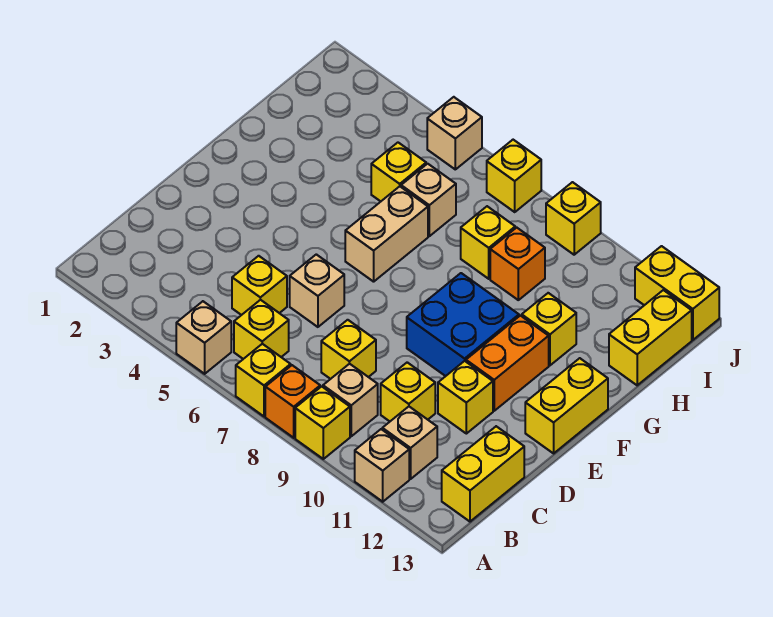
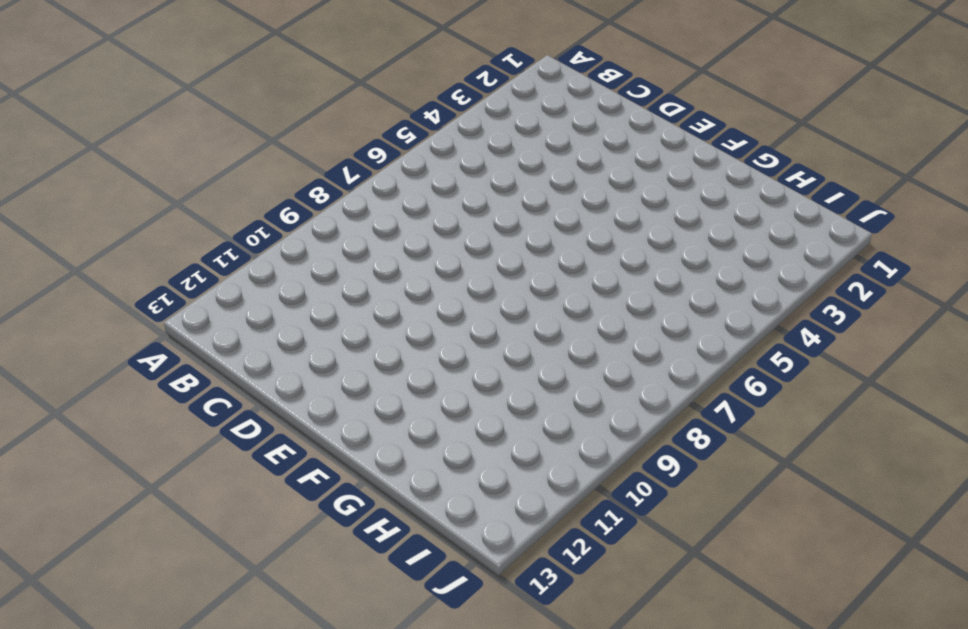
none -> tan 1x1 brick [176,301,231,374]
none -> yellow 1x1 brick [236,344,291,416]
none -> orange 1x1 brick [265,365,320,438]

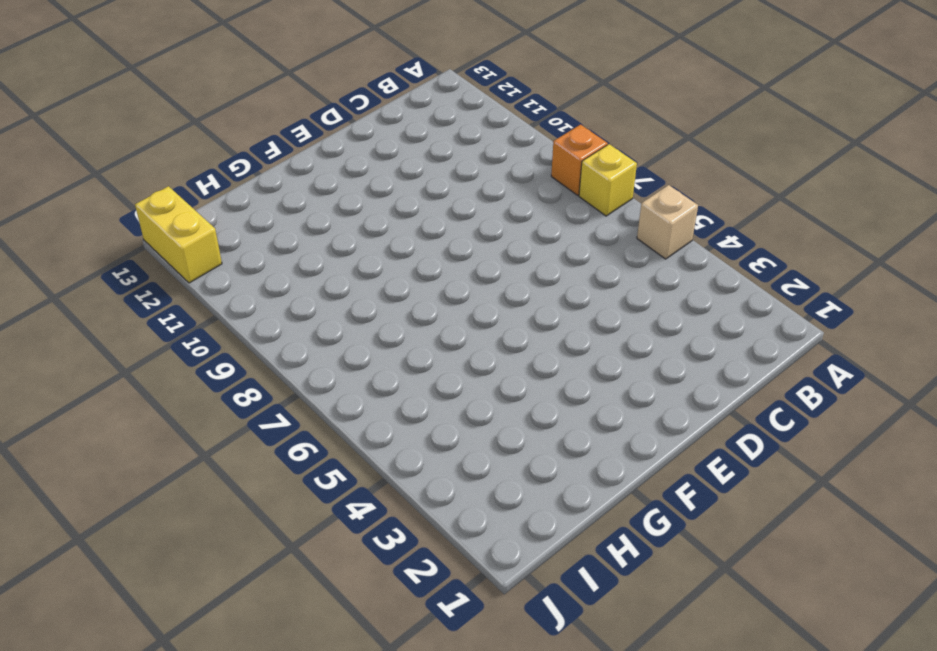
none -> yellow 1x1 brick [295,386,350,459]
none -> tan 1x1 brick [355,429,409,502]
none -> yellow 1x1 brick [234,300,289,359]

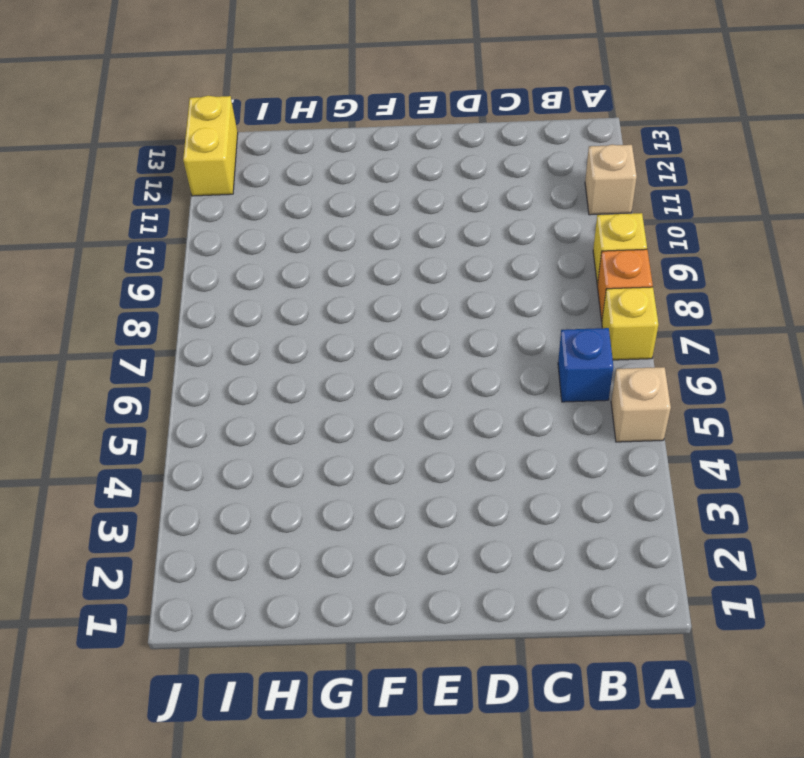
blue 1x1 brick [558,328,613,402] -> yellow 1x1 brick [234,300,289,359]
none -> tan 1x1 brick [323,364,378,436]
none -> tan 1x1 brick [382,407,437,479]
none -> yellow 1x2 brick [442,426,524,522]

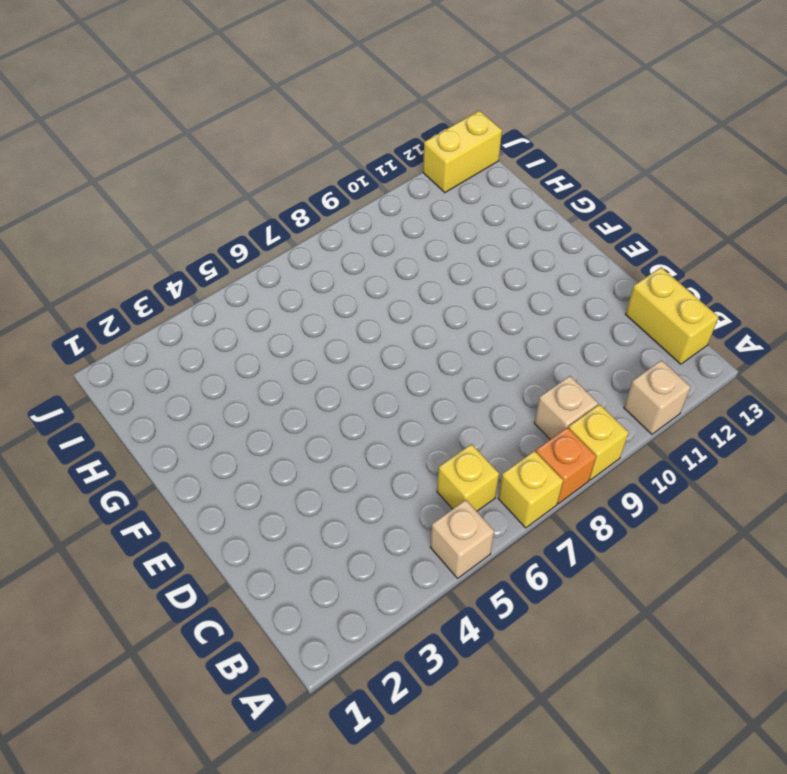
none -> tan 1x1 brick [382,407,437,479]
none -> yellow 1x1 brick [232,256,287,315]
none -> yellow 1x1 brick [321,320,376,379]

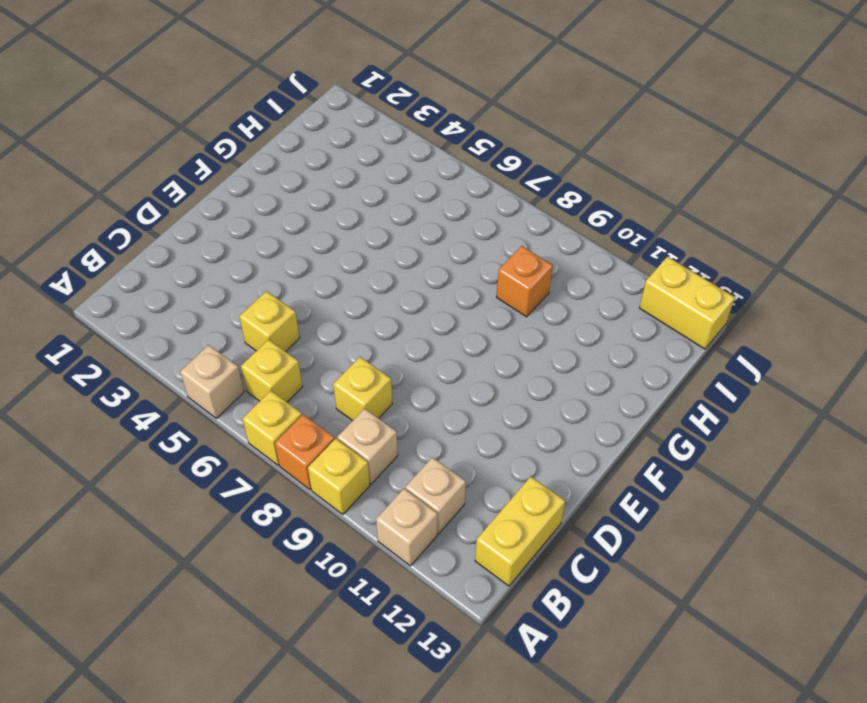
none -> yellow 1x1 brick [381,362,435,421]
none -> tan 1x1 brick [290,254,344,327]
none -> yellow 1x1 brick [438,361,493,434]

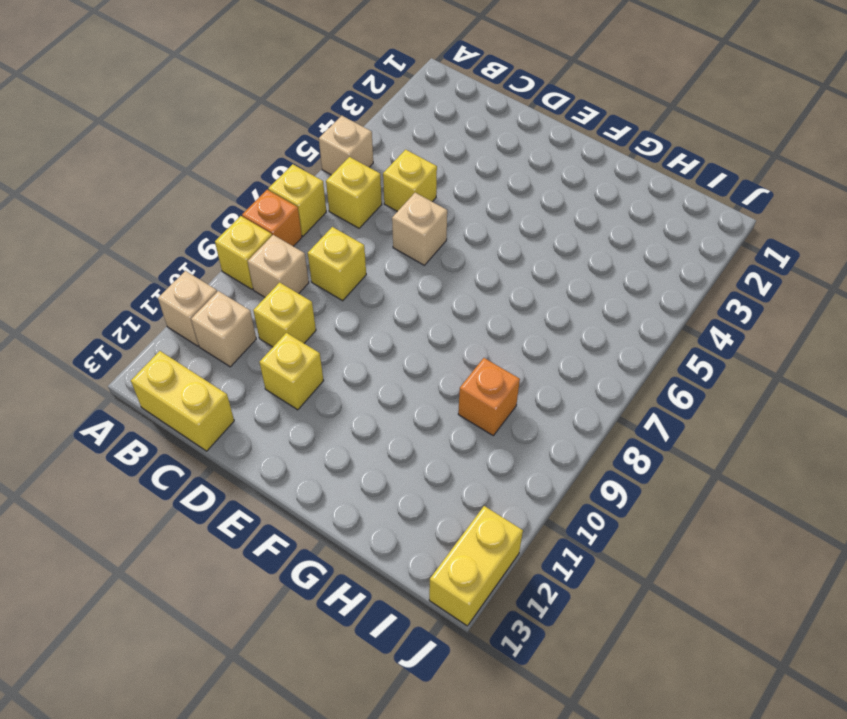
none -> blue 2x2 brick [407,273,519,376]
none -> orange 1x2 brick [466,316,549,411]
none -> yellow 1x2 brick [525,358,608,453]

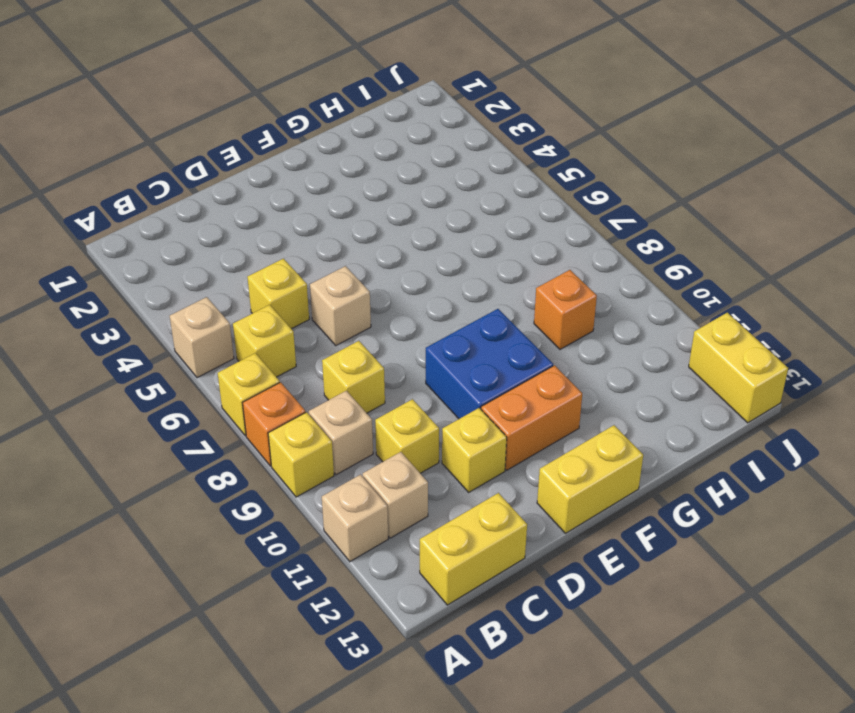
none -> tan 1x2 brick [345,186,428,282]
none -> yellow 1x1 brick [522,293,576,365]
none -> yellow 1x1 brick [371,143,426,201]

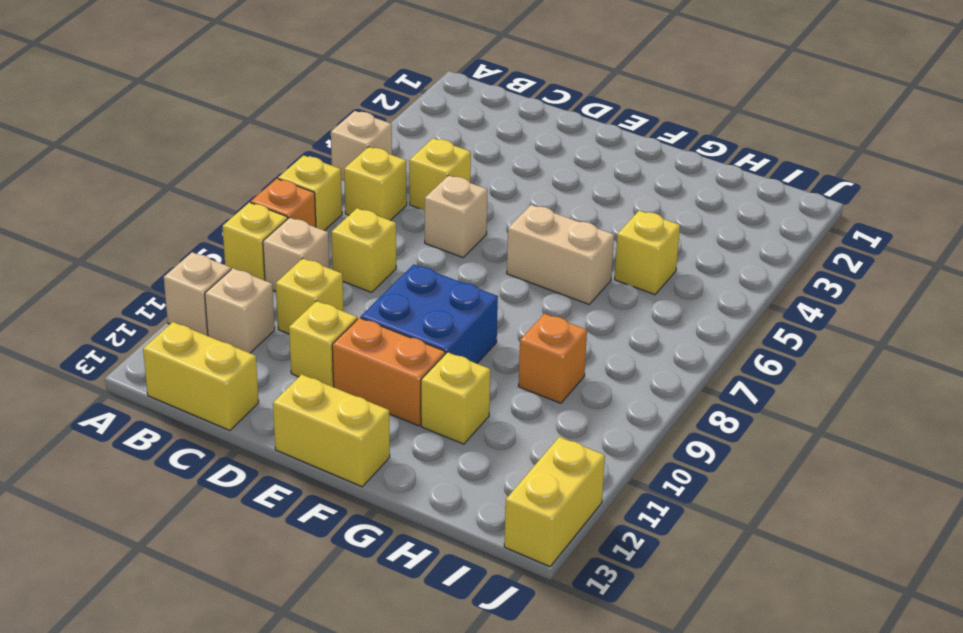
none -> tan 1x1 brick [401,164,456,236]
none -> yellow 1x1 brick [461,206,515,279]
none -> yellow 1x2 brick [609,290,692,385]

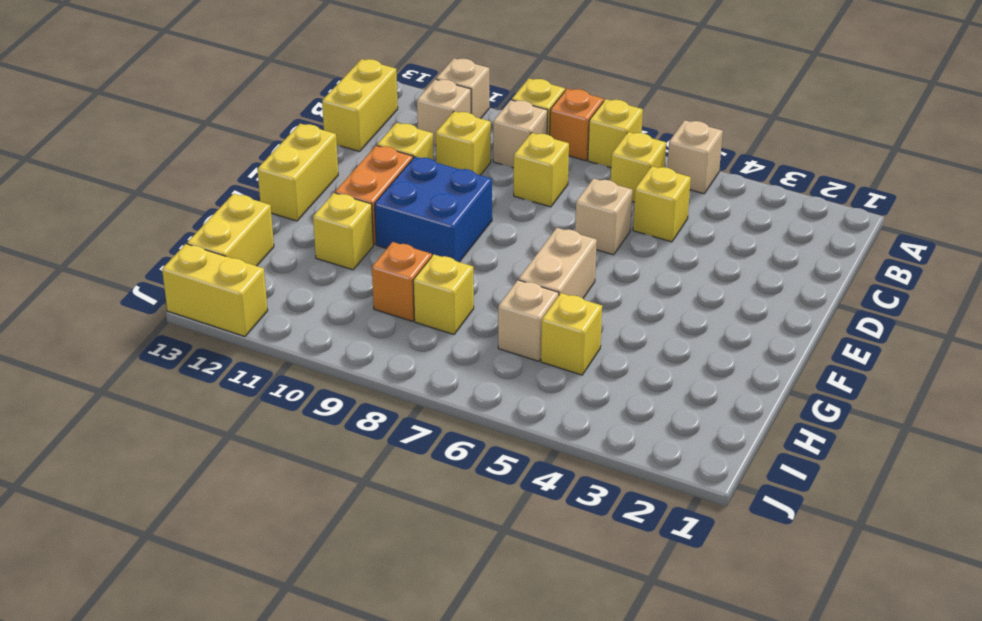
none -> tan 1x1 brick [427,97,482,169]
none -> yellow 1x1 brick [487,140,541,212]
none -> yellow 1x1 brick [546,182,601,255]

